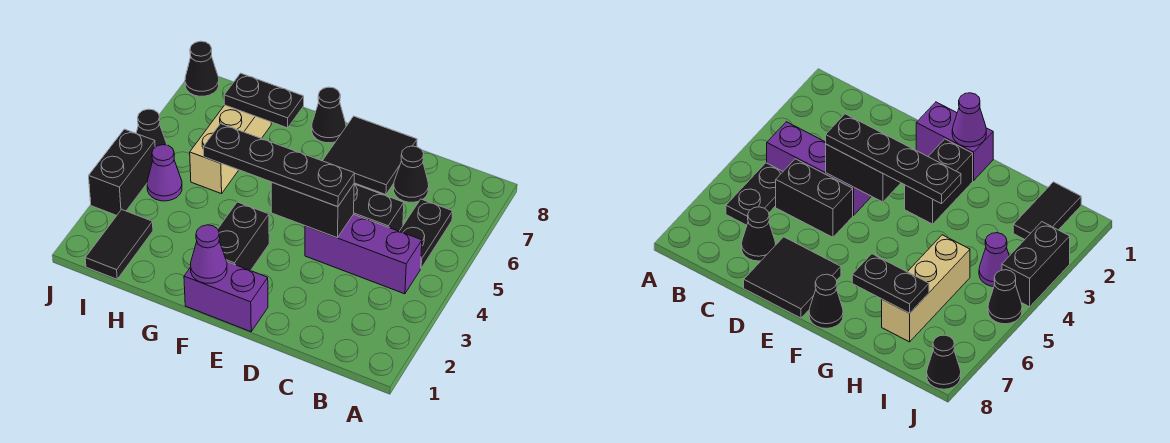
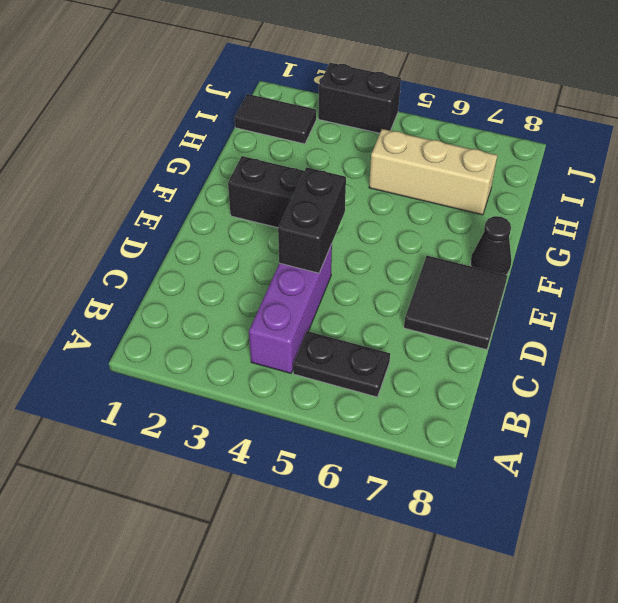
none -> black 1x2 brick [354,184,404,231]
none -> black 1x1 cone [394,146,429,202]
none -> purple 1x2 brick [184,262,268,332]

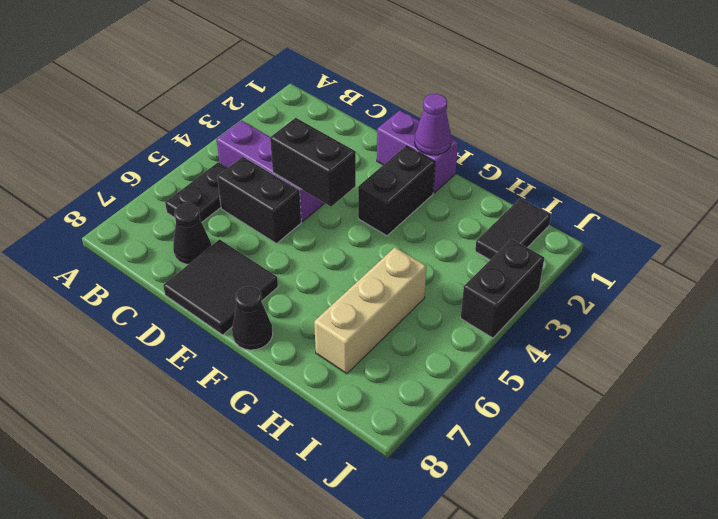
none -> purple 1x1 cone [147,145,182,201]
none -> black 1x1 cone [136,109,167,147]
none -> black 1x1 cone [185,41,219,96]

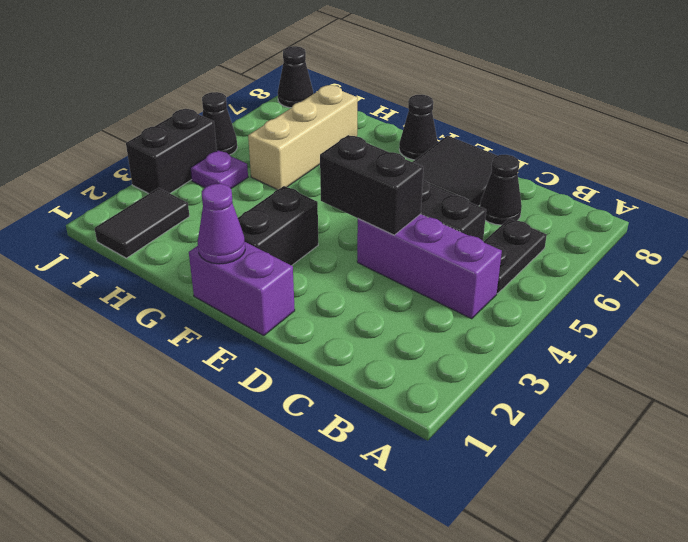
purple 1x1 plate [191,151,248,188] -> purple 1x1 cone [147,145,182,201]
none -> black 1x2 plate [224,73,304,128]
none -> black 1x4 plate [203,124,354,207]

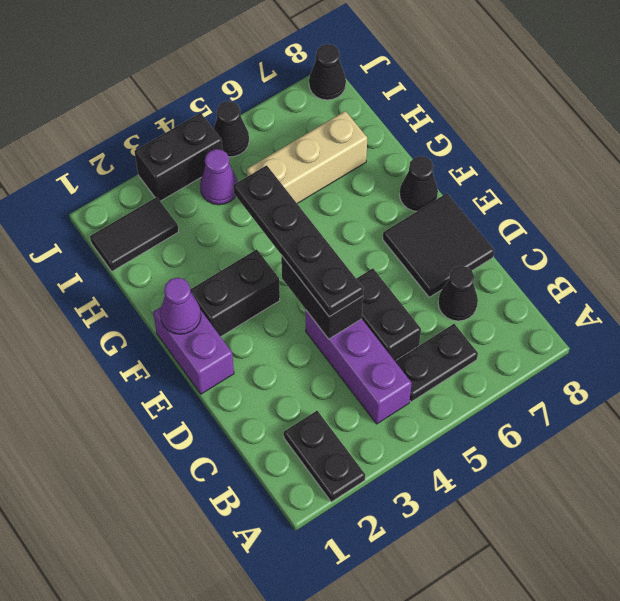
black 1x2 plate [284,411,365,502] -> black 1x2 plate moved to [224,73,304,128]

